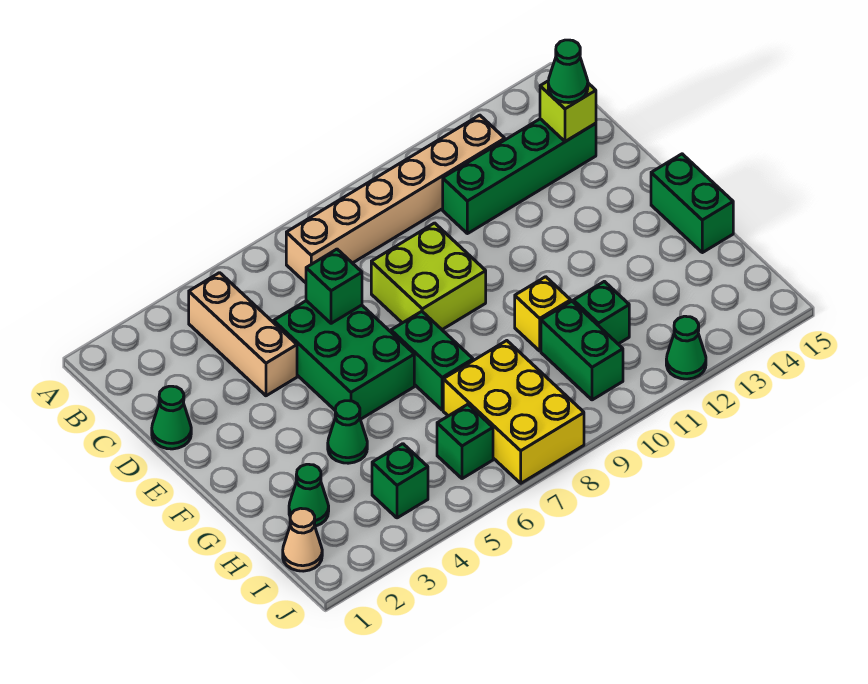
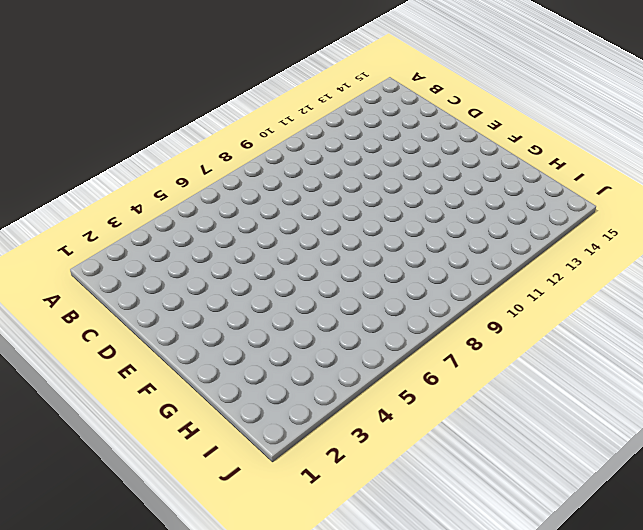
none -> tan 1x3 brick [189,273,297,396]
none -> tan 1x6 brick [286,115,505,283]
none -> green 1x4 brick [443,119,596,234]

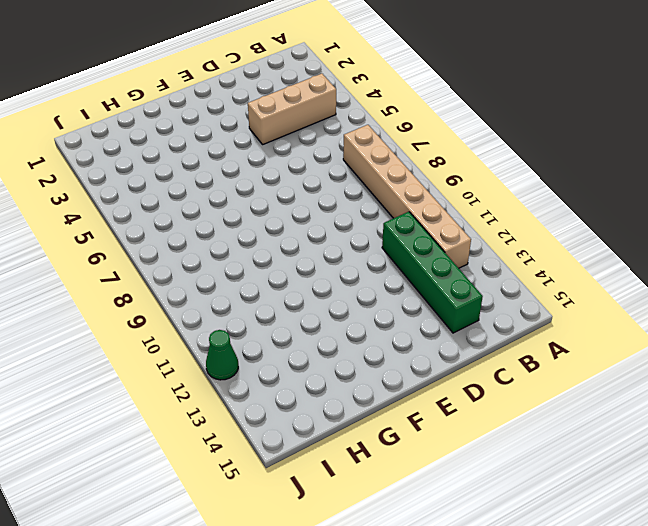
none -> green 1x1 cone [152,386,191,449]
none -> green 2x3 brick [274,301,414,419]
none -> lime 2x2 brick [371,223,486,330]

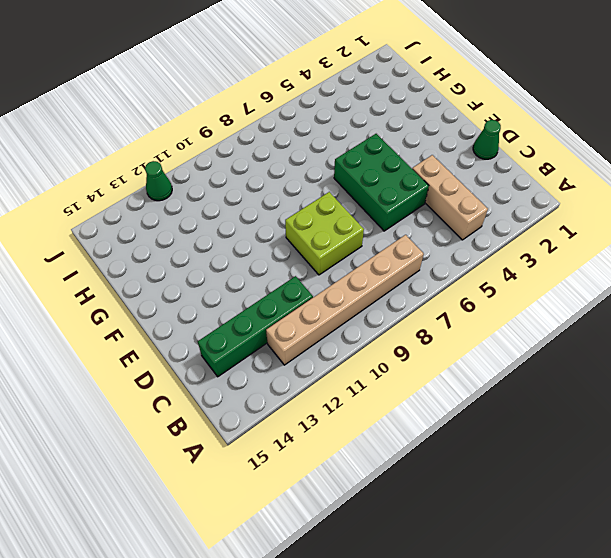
none -> green 1x2 brick [391,311,473,410]
none -> green 1x2 brick [651,154,733,253]
none -> green 1x1 cone [328,401,367,463]

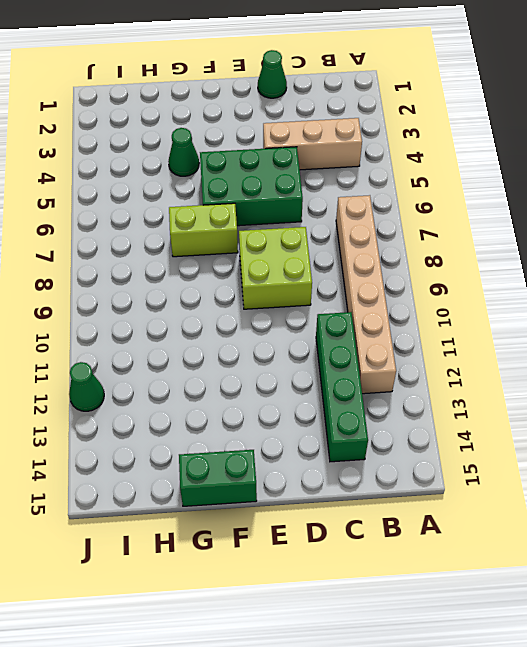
lime 1x2 brick [169,203,238,257] -> green 1x2 brick [391,311,473,410]
none -> yellow 1x1 brick [515,277,571,351]
none -> green 1x1 cone [289,464,329,526]
none -> yellow 2x3 brick [443,341,584,483]

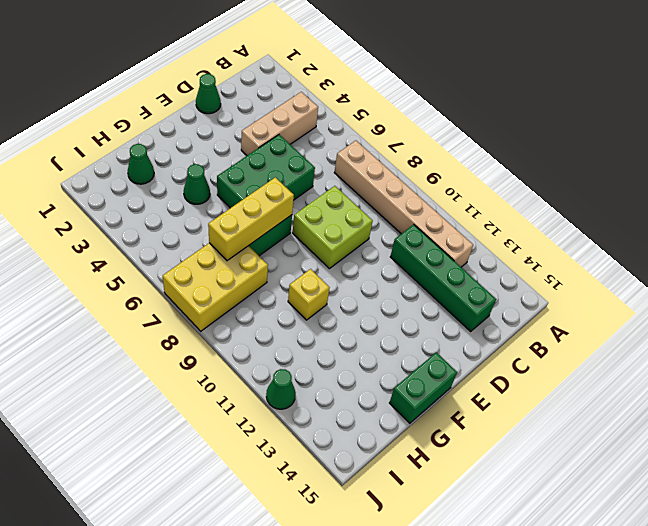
yellow 1x3 brick [208,177,294,261] -> none
none -> green 1x2 brick [541,301,623,400]
none -> green 1x1 brick [573,281,629,344]
none -> tan 1x1 cone [283,508,322,571]

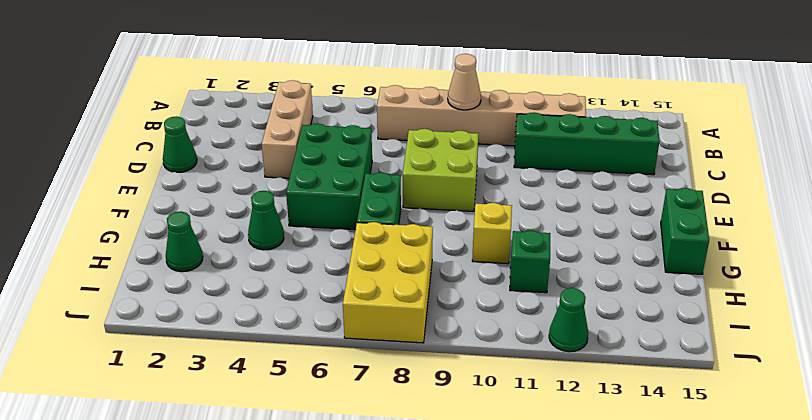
tan 1x1 cone [448,54,481,110] -> tan 1x1 cone moved to [283,508,322,571]
none -> green 1x2 brick [541,301,623,400]
none -> green 1x1 brick [372,444,428,518]
none -> green 1x1 brick [437,404,493,479]

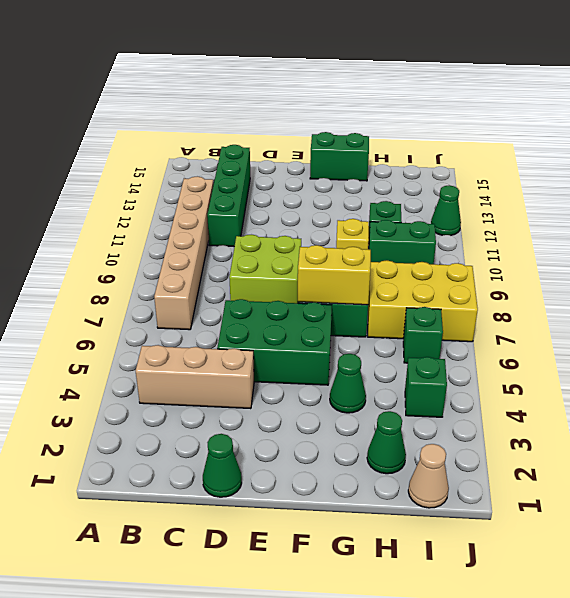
yellow 1x2 brick [298,245,371,305] -> none
none -> lime 1x1 brick [540,81,596,142]
none -> green 1x1 brick [306,249,362,323]
none -> green 1x1 cone [548,40,588,103]

